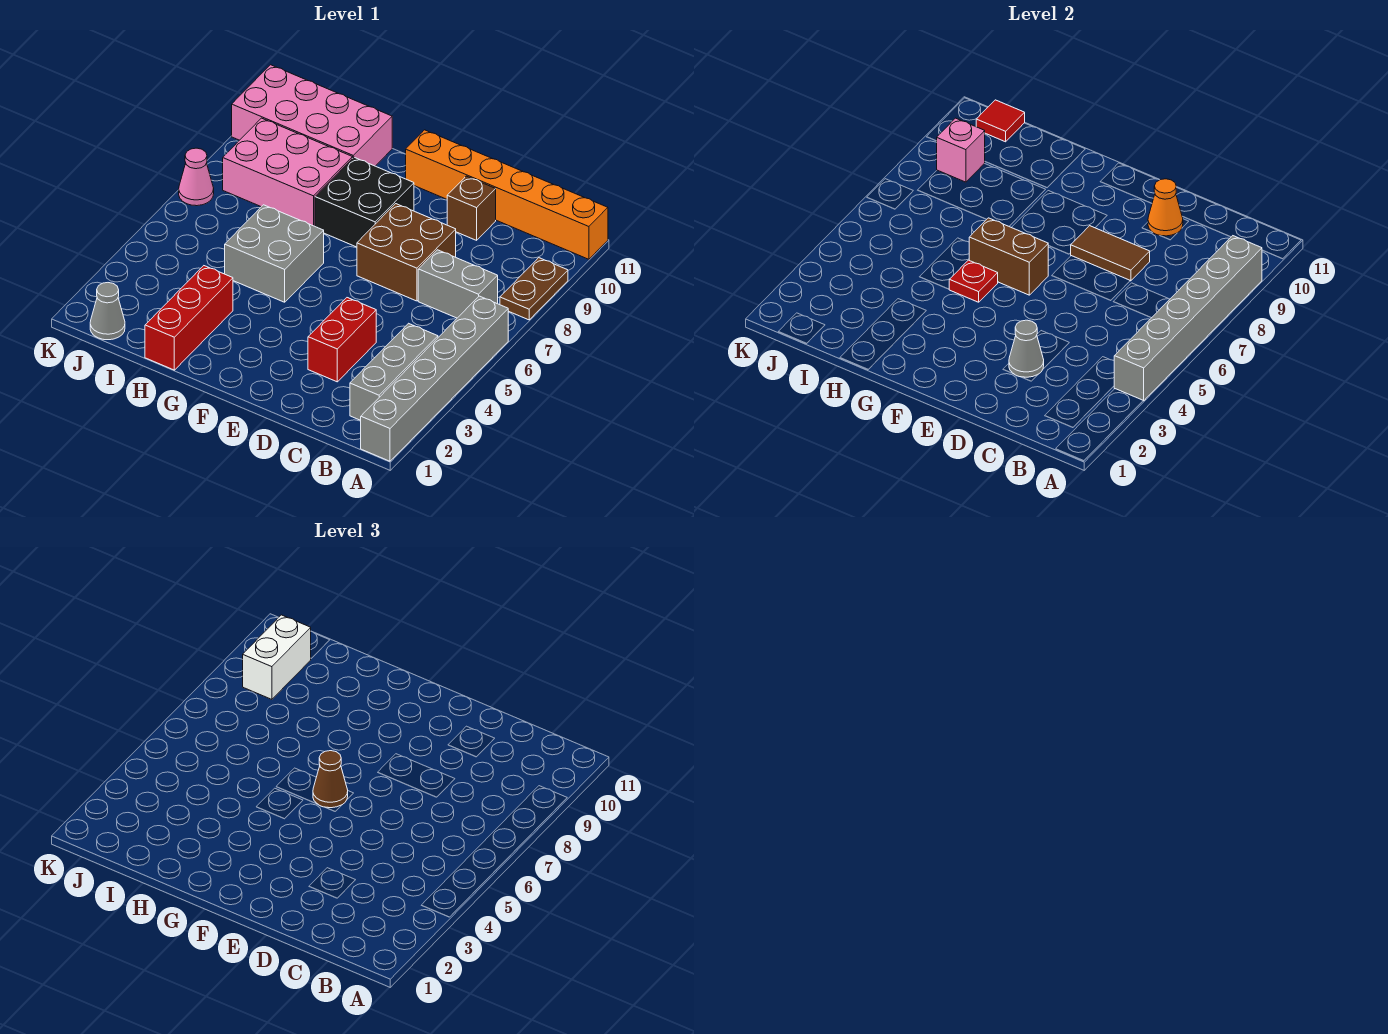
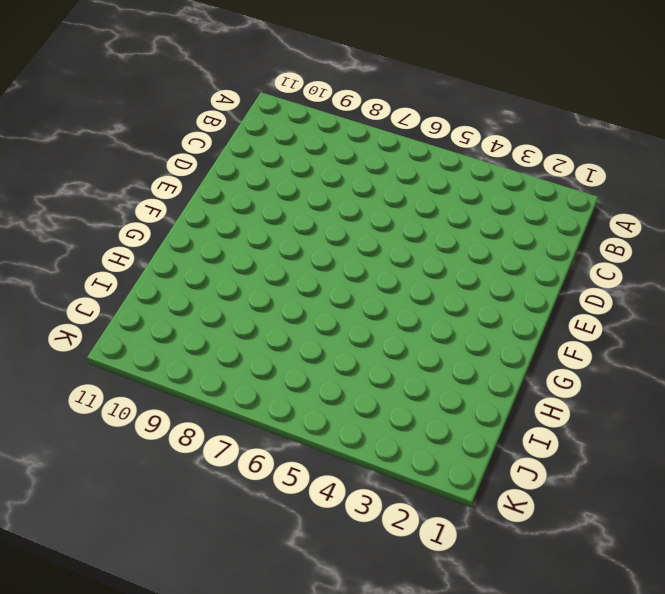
none -> grey 1x6 brick [361,296,508,461]
none -> brown 1x2 plate [500,258,568,320]
none -> orange 1x6 brick [406,130,608,259]

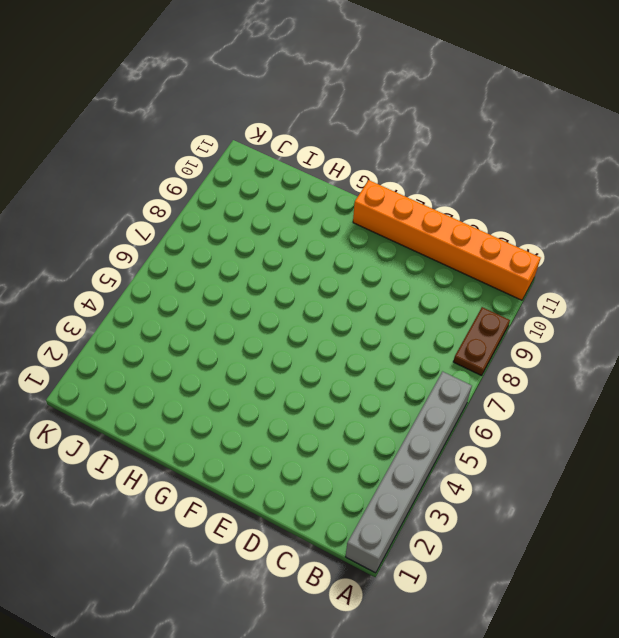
none -> grey 1x3 brick [350,323,438,420]
none -> grey 1x2 brick [418,250,498,318]
none -> red 1x2 brick [308,298,376,382]

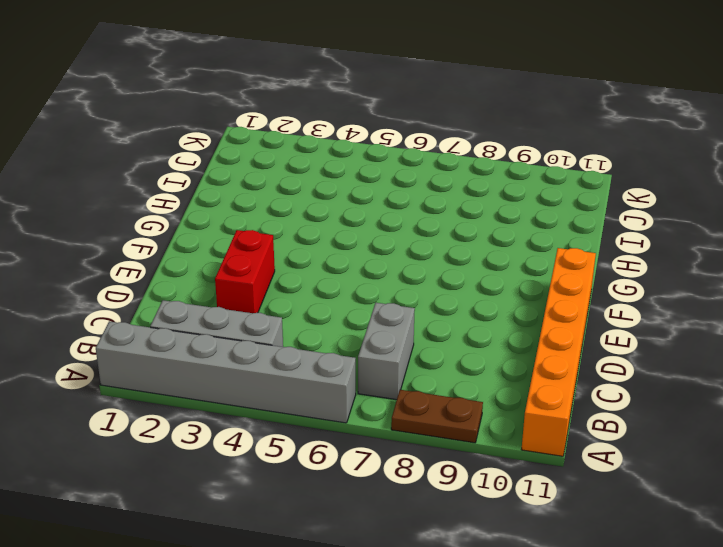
red 1x2 brick [215,230,275,313] -> red 1x2 brick turned to [308,298,376,382]
none -> brown 2x2 brick [357,204,456,301]
none -> brown 1x1 brick [447,176,496,240]
none -> black 2x2 brick [315,157,414,247]

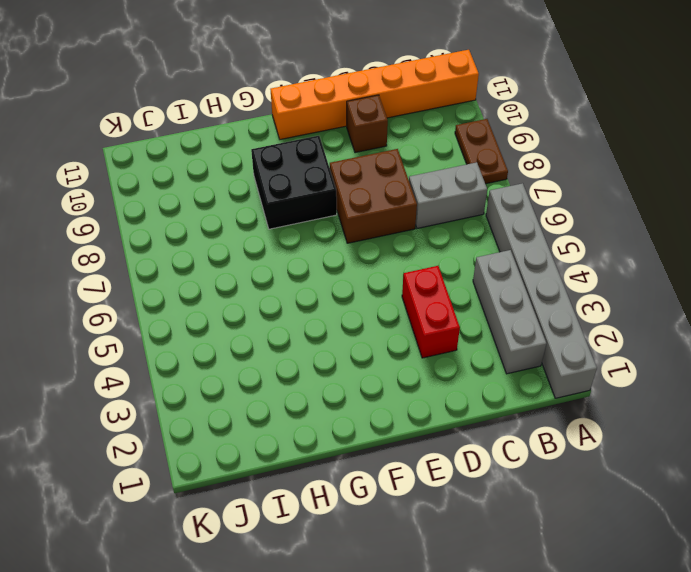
none -> grey 2x2 brick [225,205,324,302]
none -> red 1x3 brick [145,266,233,370]
none -> pink 2x3 brick [223,118,352,226]

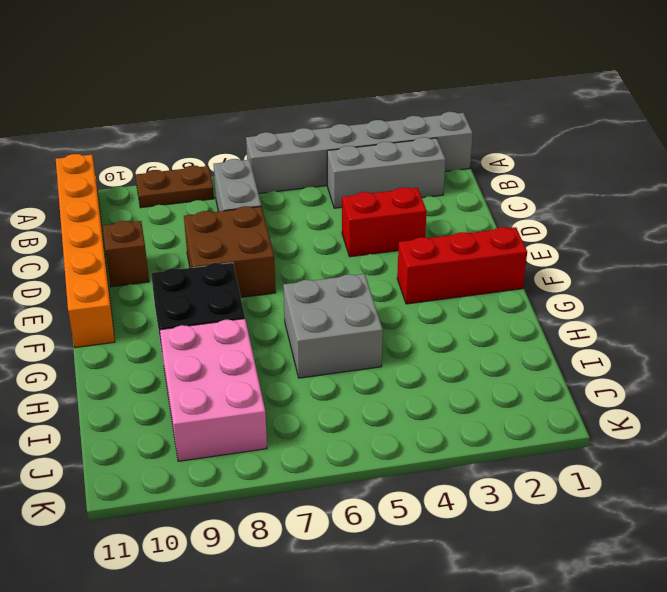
red 1x3 brick [397,227,527,304] -> red 1x3 brick moved to [145,266,233,370]
none -> pink 2x4 brick [232,65,392,166]
none -> grey 1x1 cone [90,283,125,340]
none -> pink 1x1 cone [179,148,214,206]

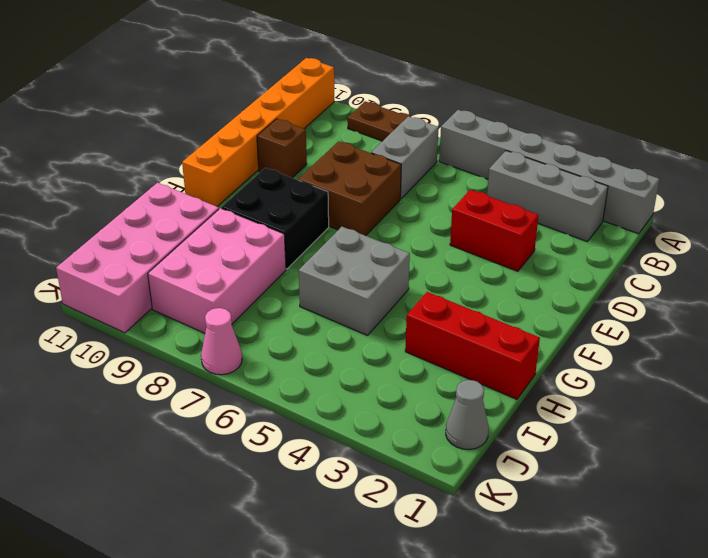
none -> grey 1x6 brick [1114,236,1262,401]
none -> grey 1x1 cone [1009,320,1044,377]
none -> brown 1x2 tile [1071,226,1150,281]

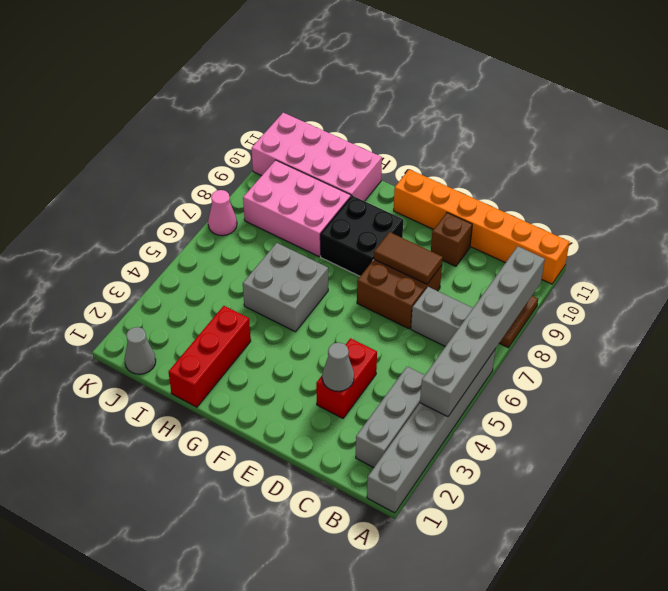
none -> orange 1x1 cone [1148,179,1183,236]
none -> brown 1x2 brick [969,218,1048,295]
none -> red 1x1 plate [949,260,998,302]

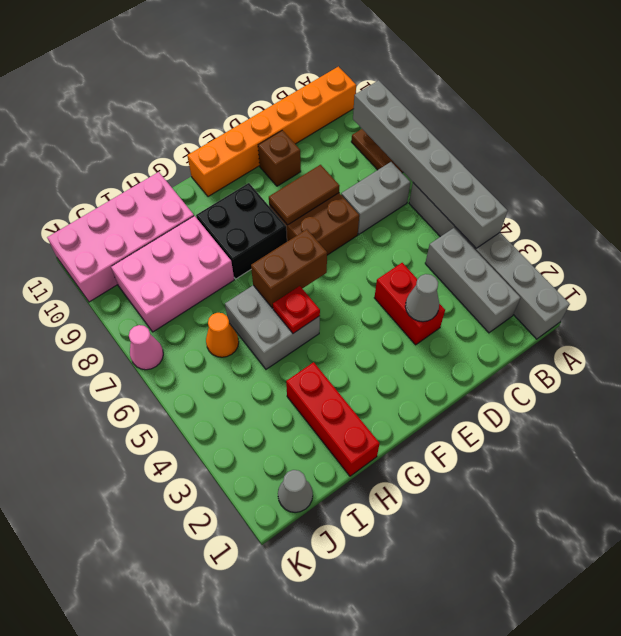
orange 1x1 cone [206,313,239,357] -> orange 1x1 cone moved to [1148,179,1183,236]
none -> pink 1x1 brick [937,118,985,182]
none -> red 1x1 tile [976,100,1025,142]
none -> brown 1x1 cone [313,751,348,808]

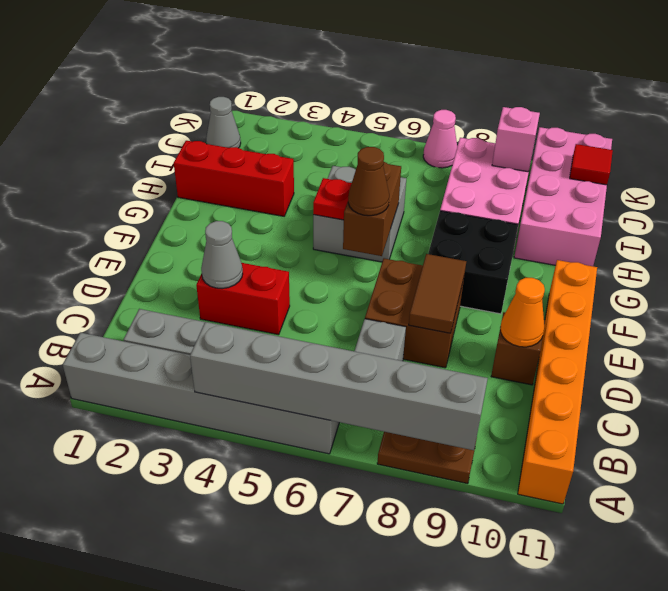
none -> white 1x2 brick [243,615,311,699]

